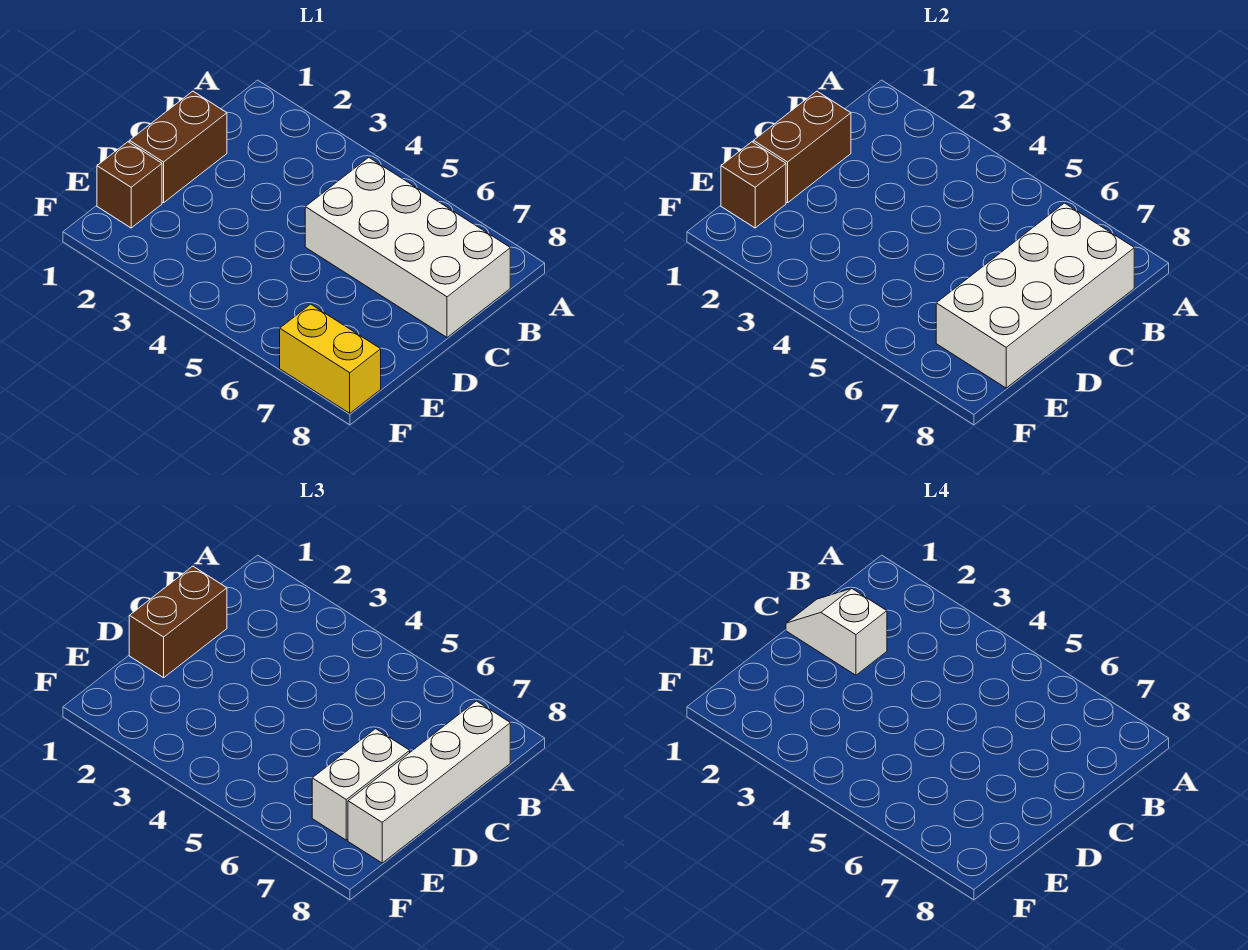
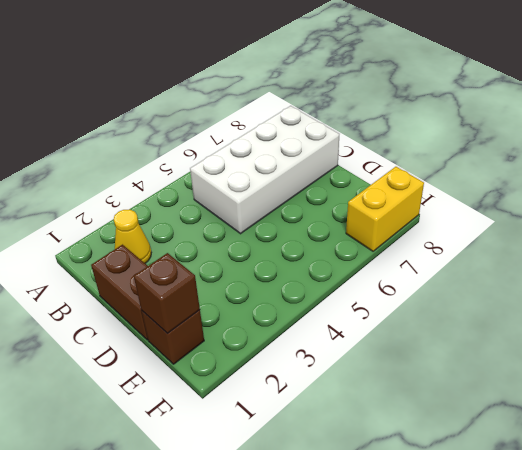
yellow 1x1 cone [114,209,151,263] -> none
none -> white 2x4 brick [936,203,1134,388]
none -> brown 1x2 brick [753,91,851,203]

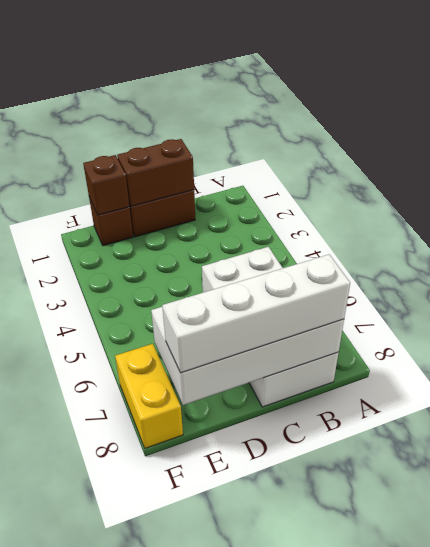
none -> brown 1x2 brick [129,566,227,678]
none -> white 1x2 brick [312,729,410,840]

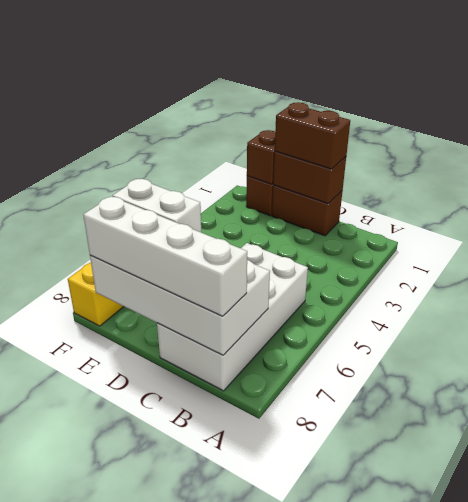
none -> white 1x2 slope [786,589,887,675]

